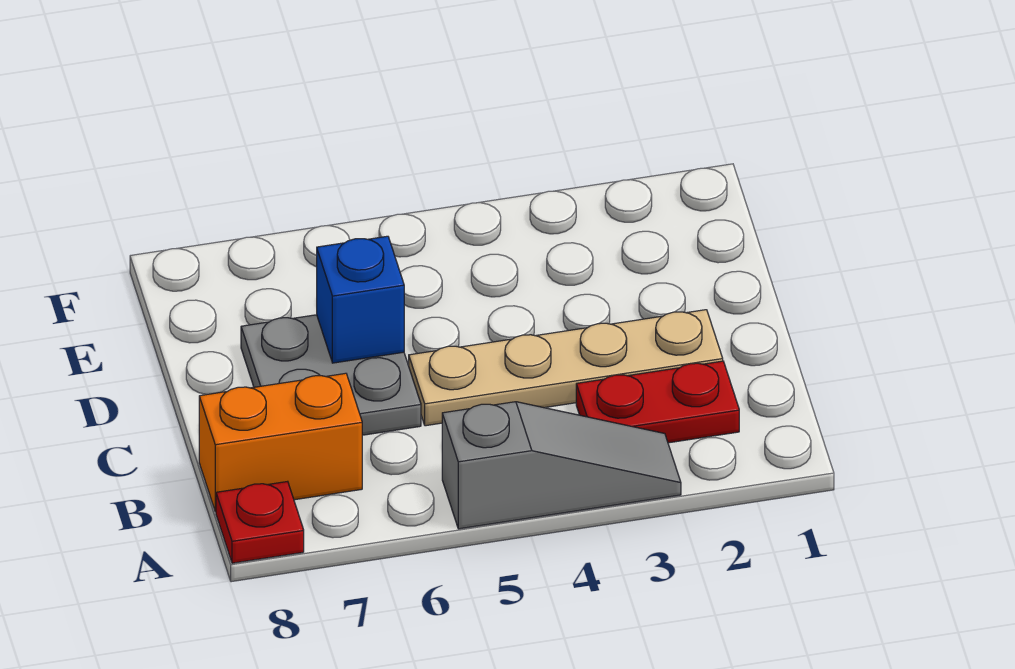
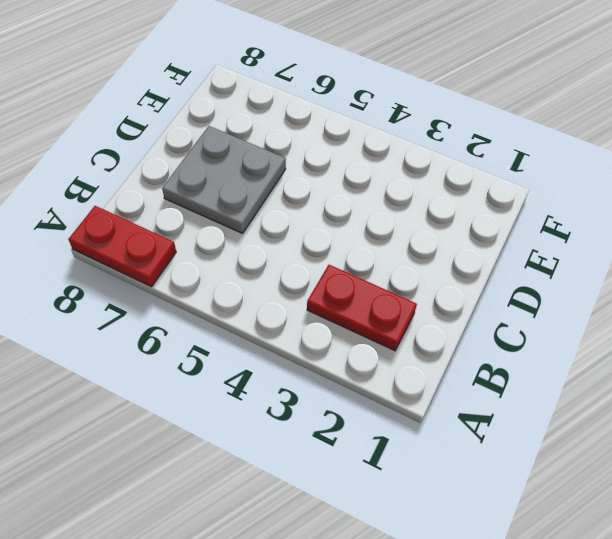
red 1x2 plate [69,206,176,287] -> red 1x1 plate [216,481,304,563]
none -> grey 1x3 slope [442,402,681,529]
none -> orange 1x2 brick [199,373,362,512]

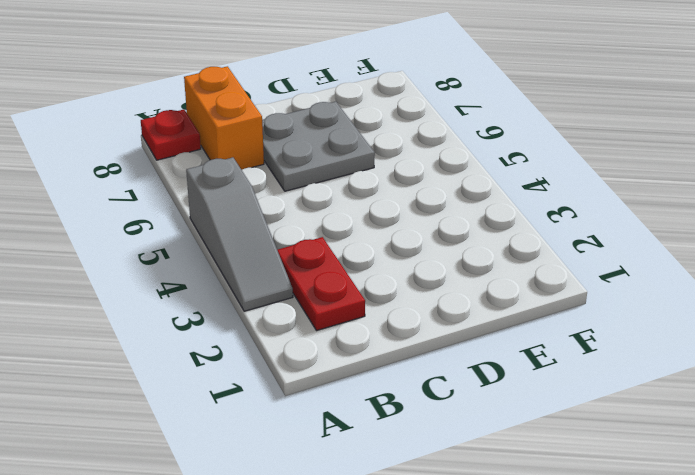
none -> tan 1x4 plate [409,310,723,426]
none -> blue 1x1 brick [317,236,404,363]

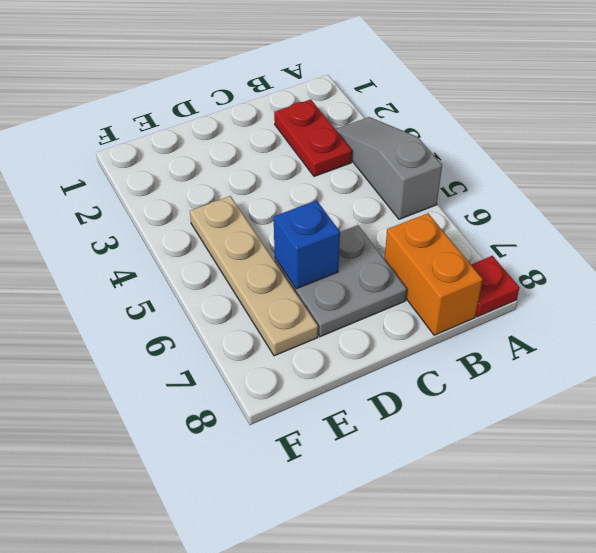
tan 1x4 plate [190,196,318,356] -> tan 1x4 plate moved to [409,310,723,426]

